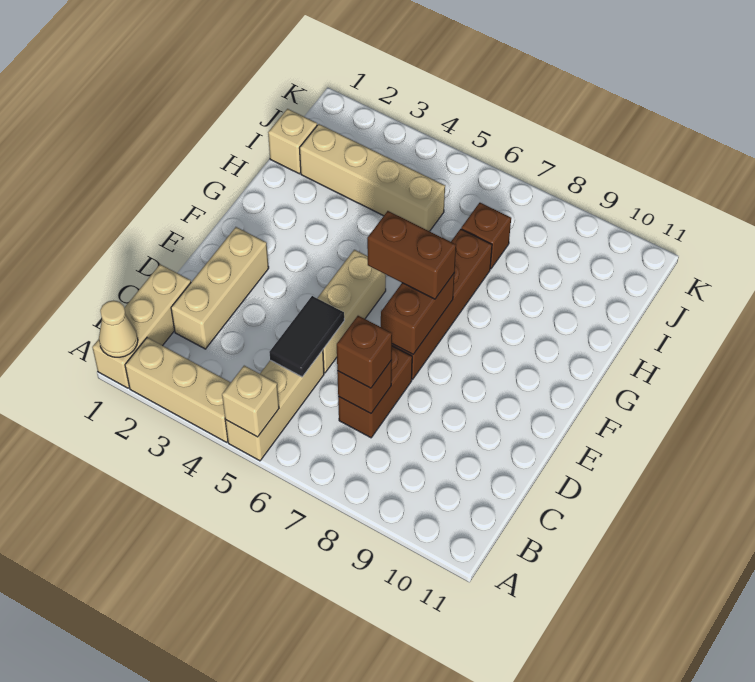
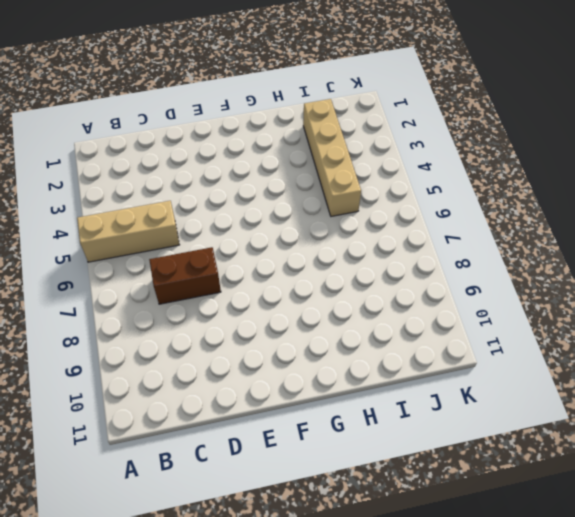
none -> tan 1x3 brick [92,264,191,388]
none -> tan 1x3 brick [125,338,231,442]
none -> tan 1x3 brick [171,227,269,349]

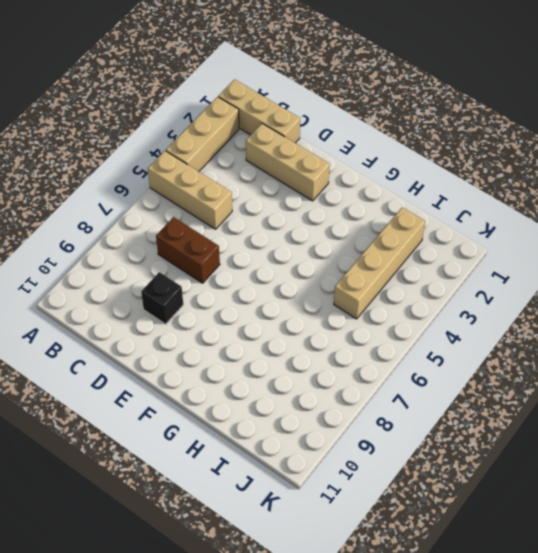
black 1x1 brick [141,272,183,324] -> none
none -> tan 1x3 brick [317,250,386,373]
none -> brown 1x4 brick [392,229,492,379]
none -> tan 1x1 brick [268,109,317,174]

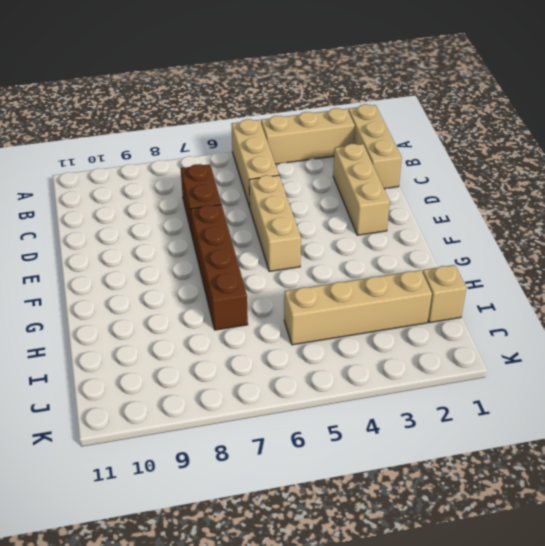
none -> brown 1x1 brick [461,203,511,269]
none -> tan 1x1 cone [99,300,138,357]
none -> tan 1x1 brick [222,366,279,437]

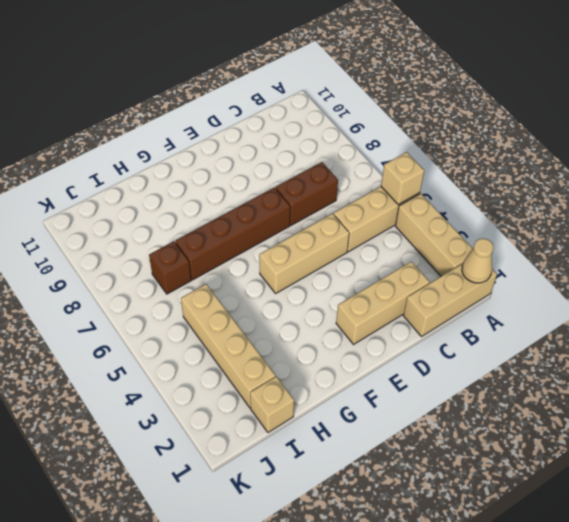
none -> black 1x2 tile [269,296,344,377]
none -> brown 1x1 brick [337,360,392,413]
none -> brown 1x2 brick [381,273,455,354]

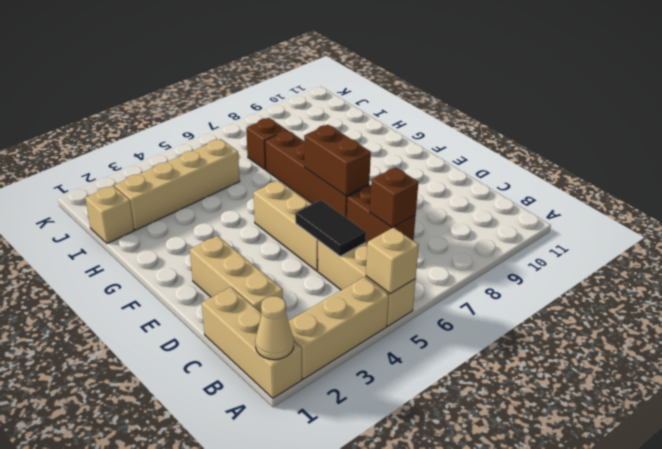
none -> brown 1x1 brick [337,316,392,388]
none -> brown 1x2 brick [367,211,456,299]

